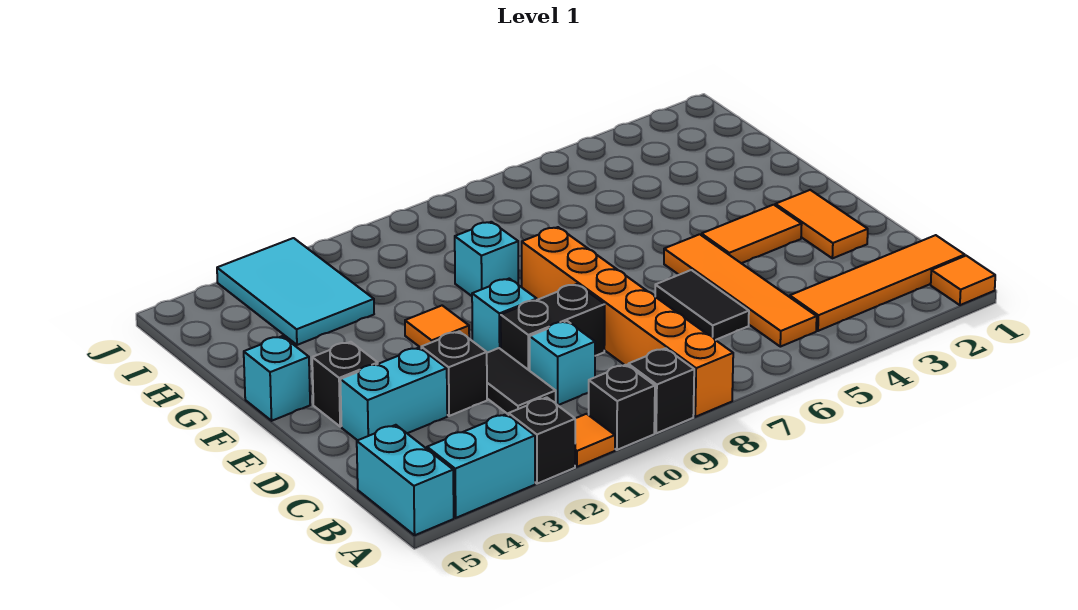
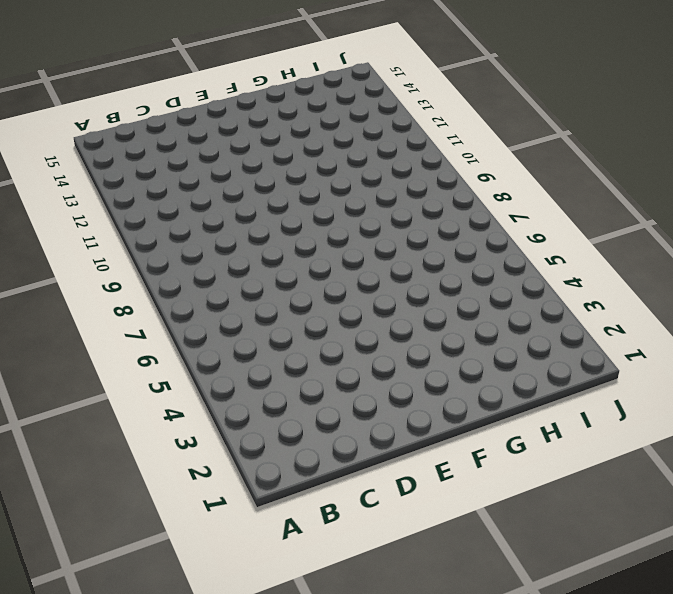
none -> orange 1x1 tile [931,256,995,305]
none -> orange 1x6 brick [522,227,733,417]
none -> black 1x1 brick [628,348,694,433]

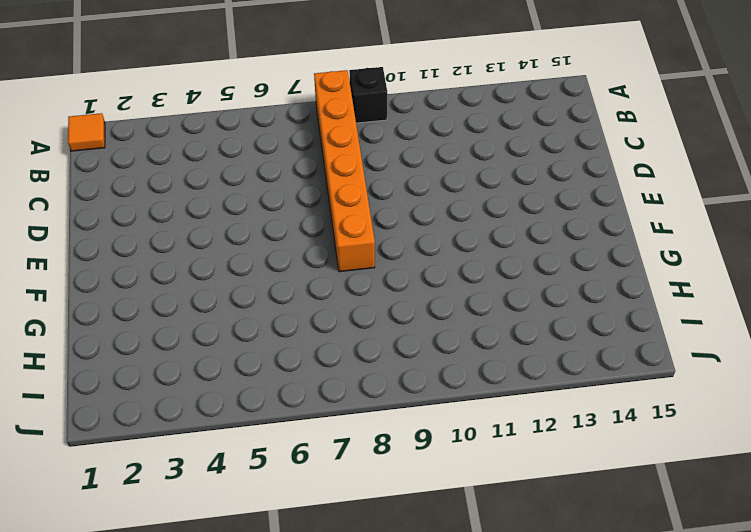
none -> black 1x1 brick [589,365,655,450]
none -> orange 1x1 tile [575,414,615,467]
none -> black 1x1 brick [509,397,575,484]

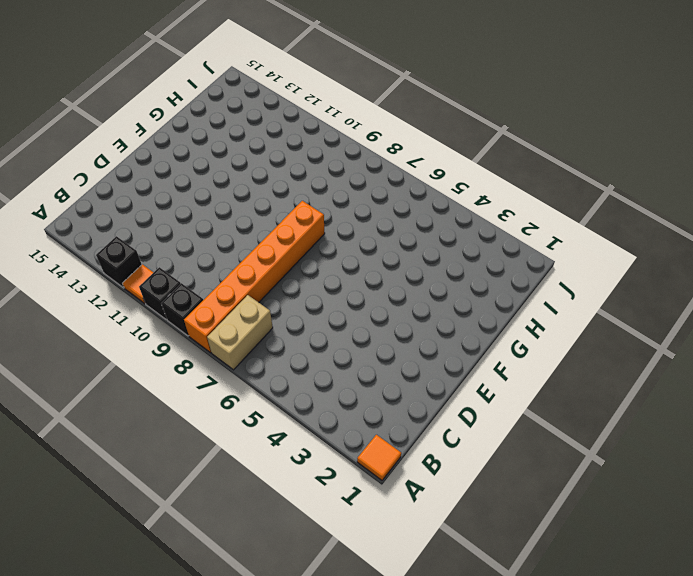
tan 1x2 brick [207,295,273,370] -> none
none -> cyan 1x2 brick [427,414,535,518]
none -> cyan 1x2 brick [357,425,454,535]
none -> orange 1x4 tile [790,235,965,331]

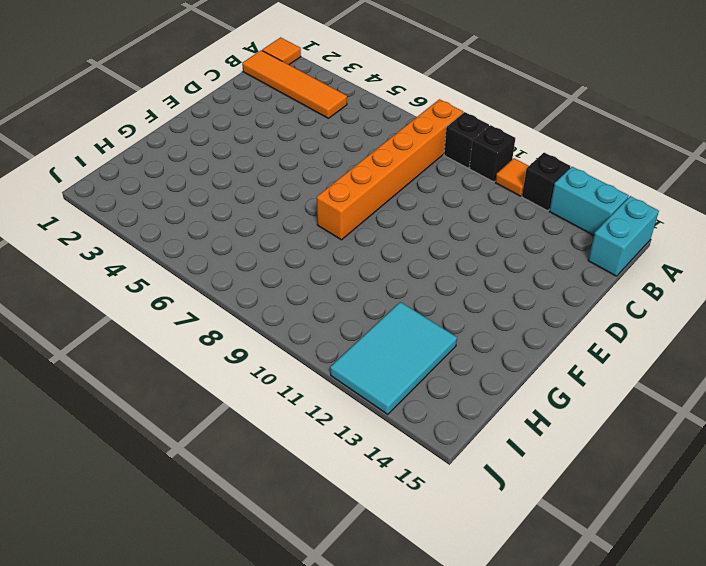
none -> orange 1x4 tile [664,234,817,347]
none -> black 1x2 tile [655,270,749,340]
none -> cyan 1x1 brick [530,321,595,405]

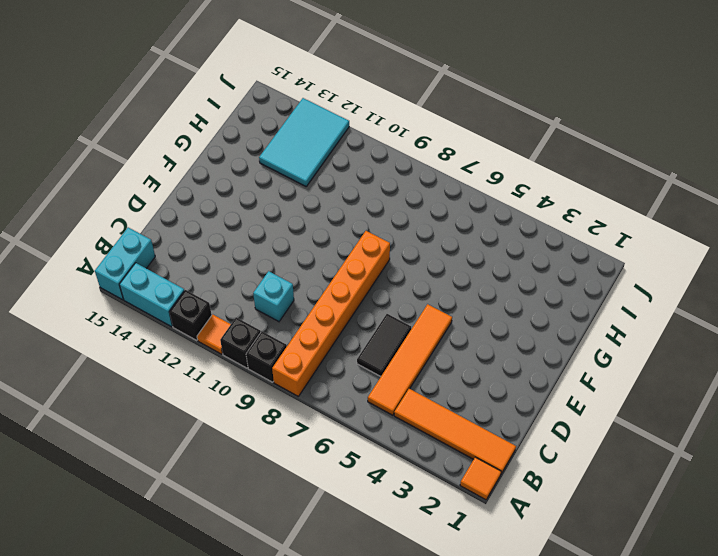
none -> black 1x2 tile [487,348,556,415]
none -> orange 1x2 tile [775,190,868,258]
none -> black 1x2 brick [501,284,605,371]

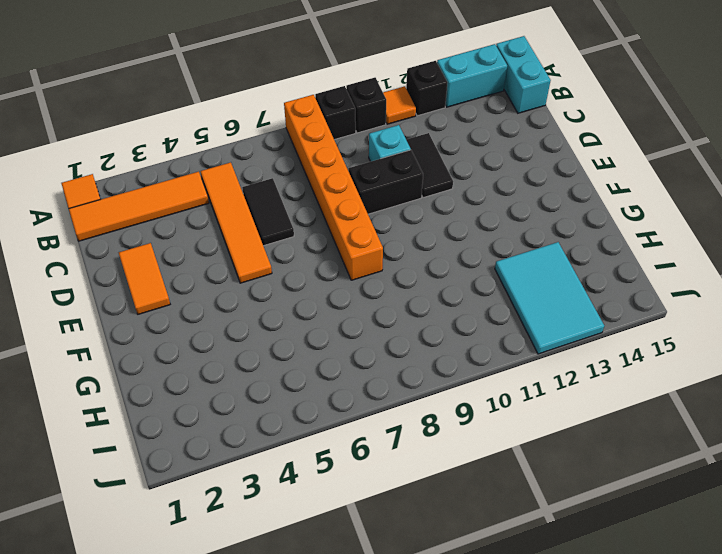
none -> black 1x1 brick [421,331,487,416]
none -> cyan 1x2 brick [340,347,447,440]
none -> orange 1x2 tile [702,205,802,263]

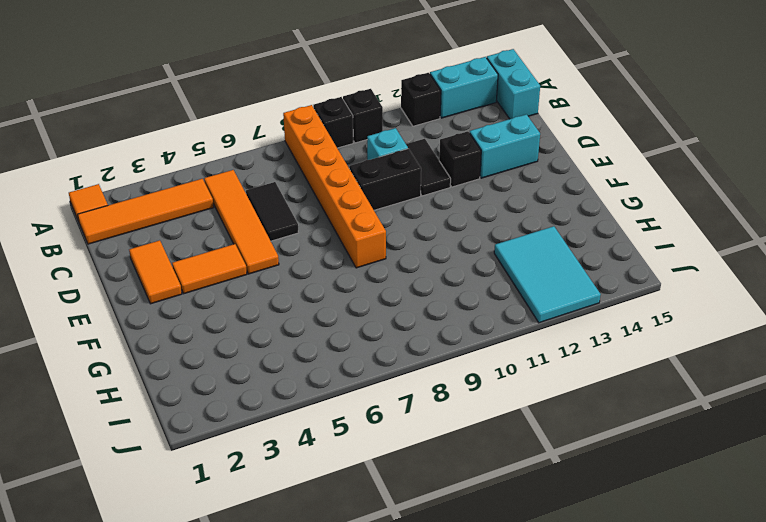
none -> orange 1x1 tile [575,414,615,467]
none -> cyan 1x1 brick [472,279,537,353]
none -> black 1x1 brick [312,342,378,427]

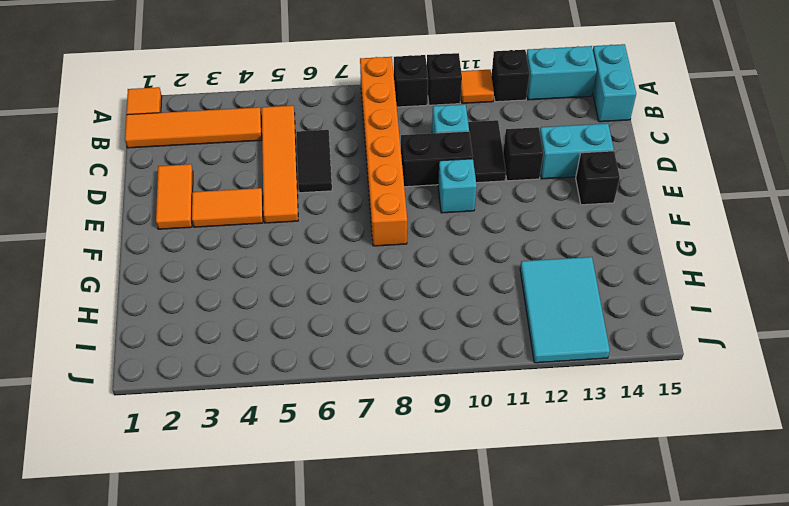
none -> orange 1x1 tile [405,306,469,348]
none -> cyan 1x1 brick [244,336,310,421]
none -> cyan 1x1 brick [455,222,518,296]

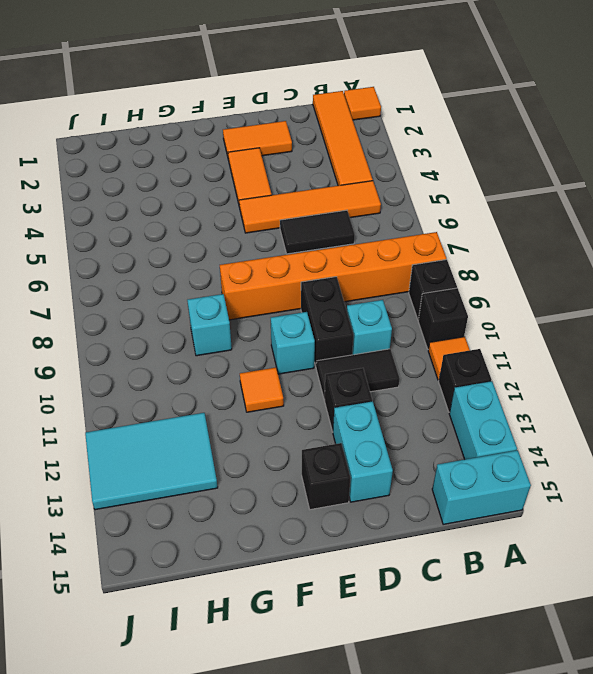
none -> cyan 1x1 brick [244,336,310,421]

